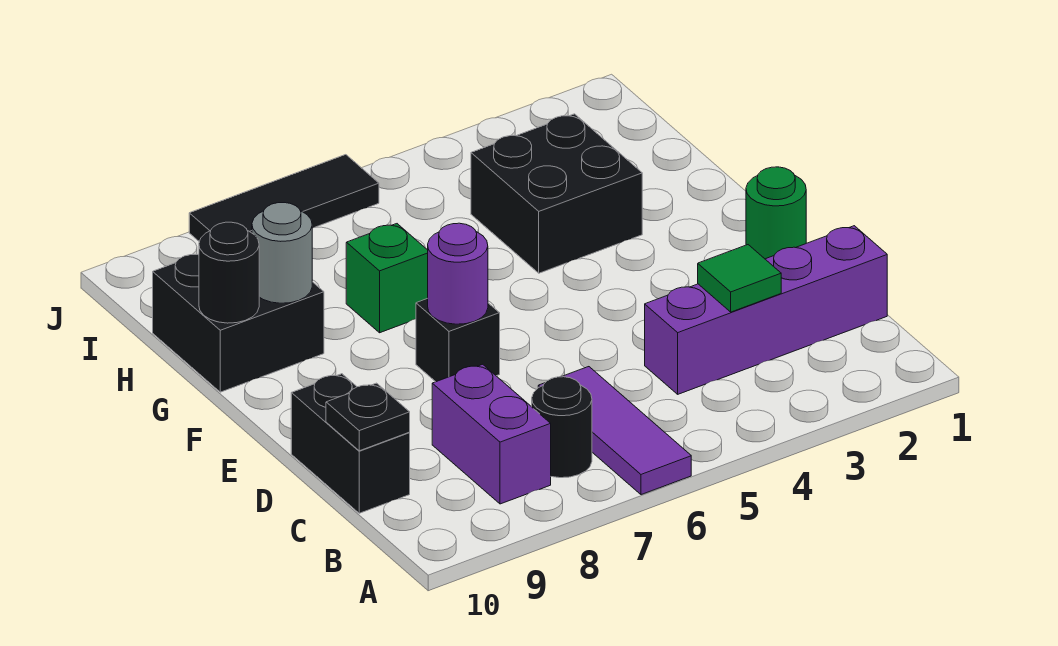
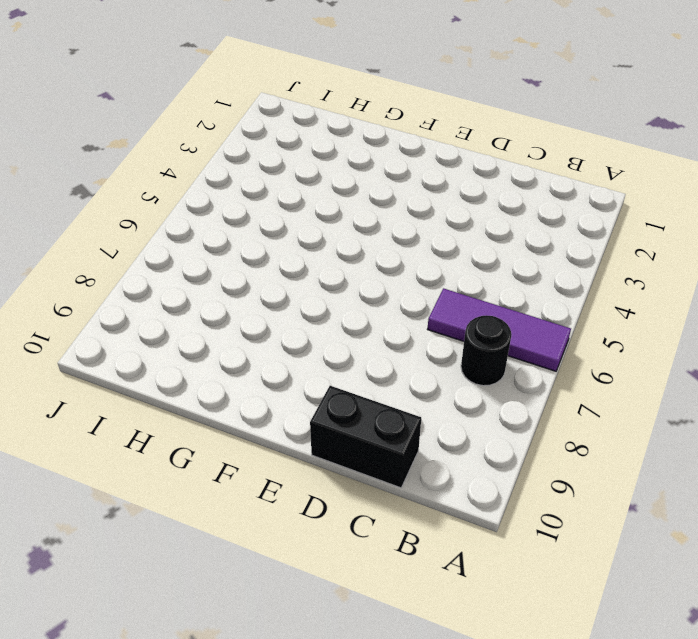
none -> purple 1x2 brick [432,364,551,504]
none -> purple 1x4 brick [645,226,887,394]
none -> green 1x1 round brick [746,167,806,259]

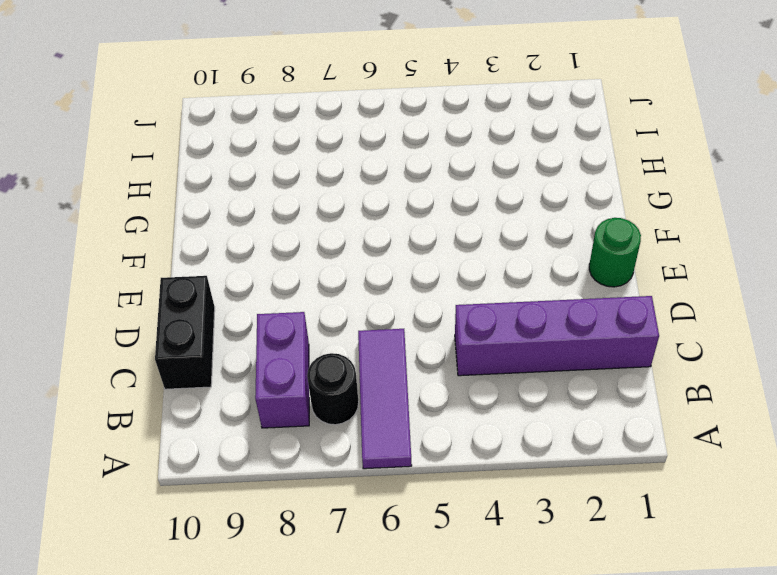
none -> black 1x1 brick [416,298,500,382]
none -> black 2x2 brick [471,114,642,273]
none -> green 1x1 brick [346,224,428,333]

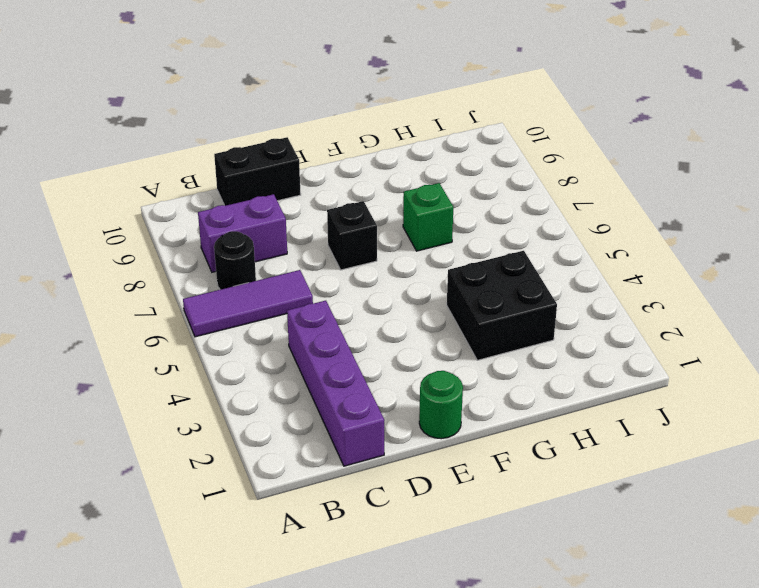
none -> black 2x2 brick [153,254,324,392]
none -> black 1x3 tile [189,155,379,242]
none -> green 1x1 tile [698,245,781,312]

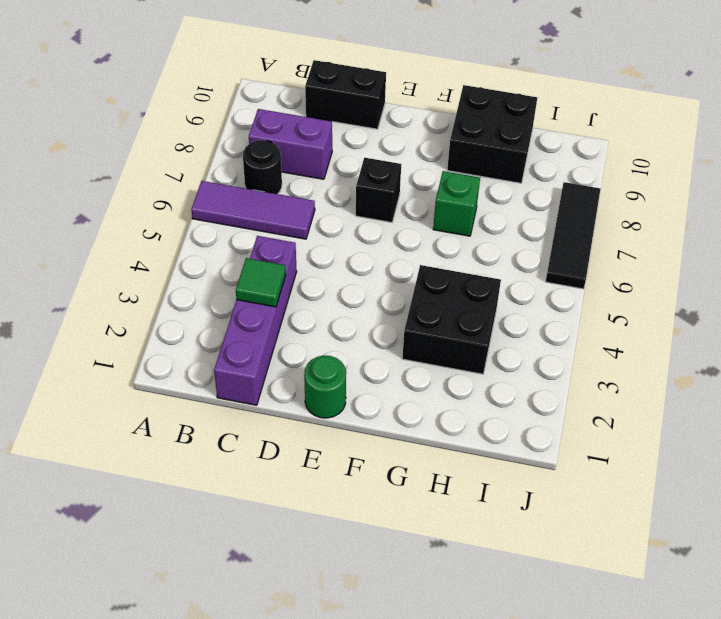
none -> black 1x1 plate [326,383,410,451]
none -> purple 1x1 round brick [428,223,488,324]
none -> grey 1x1 round brick [252,203,312,303]

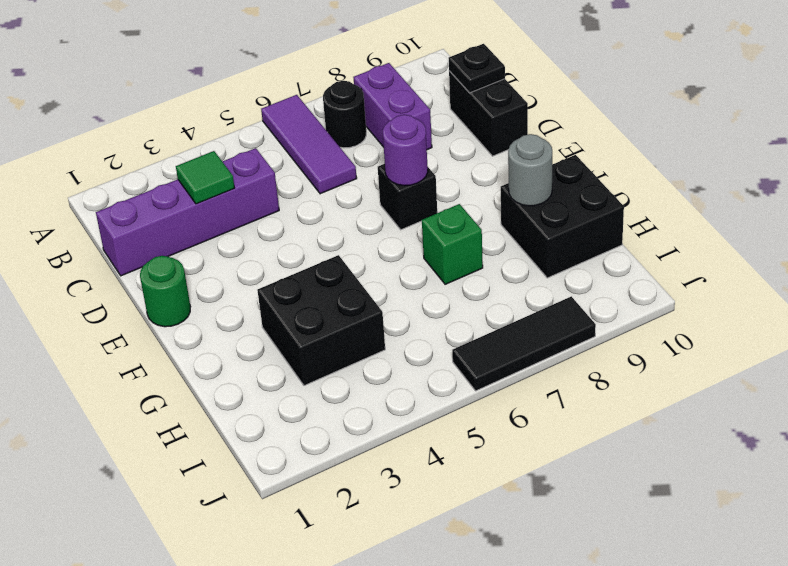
none -> black 1x1 round brick [199,222,259,323]

